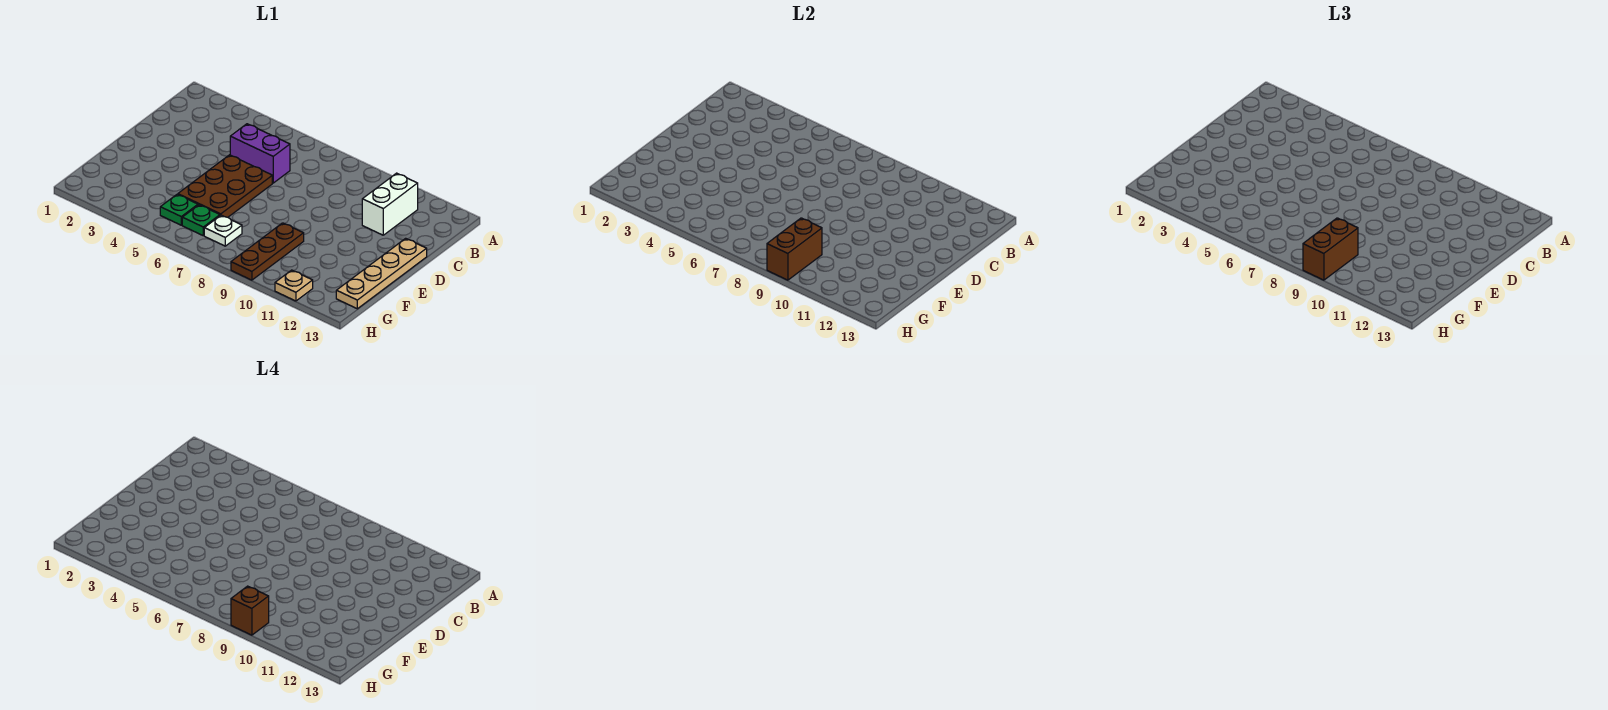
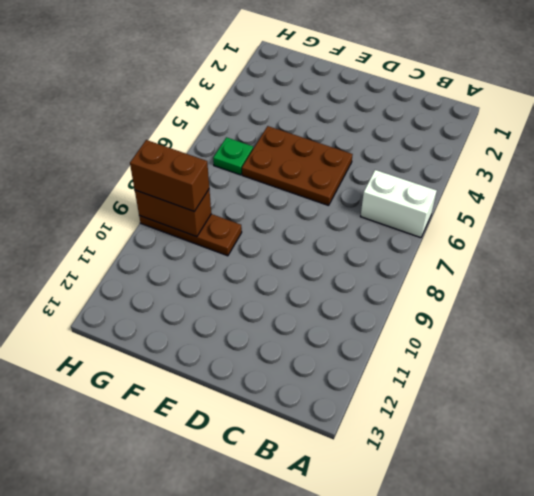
white 1x2 brick [361,170,437,238] -> white 1x2 brick moved to [362,173,418,235]
none -> purple 1x2 brick [230,124,290,183]
none -> tan 1x4 plate [336,238,427,309]
none -> green 1x1 plate [160,194,198,225]

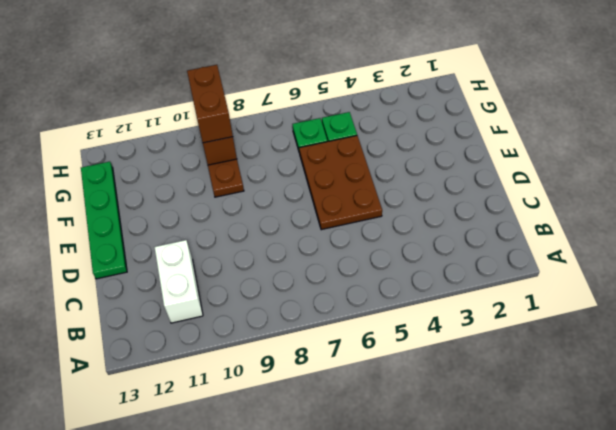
green 1x4 plate [81,162,127,279] -> tan 1x4 plate [336,238,427,309]
none -> purple 1x2 brick [230,124,290,183]
none -> white 1x1 plate [204,215,242,246]
none -> tan 1x1 plate [275,270,313,301]

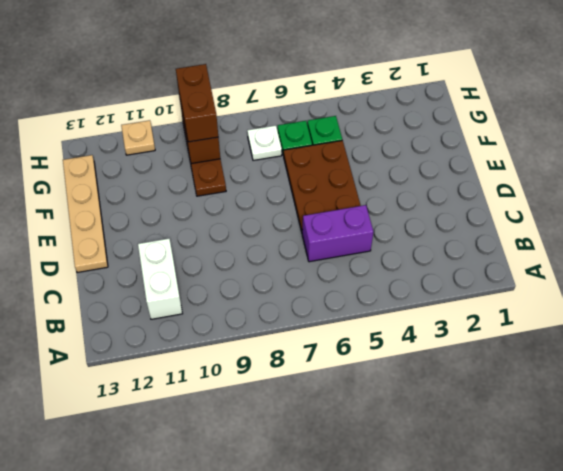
none -> brown 1x1 brick [231,586,269,635]

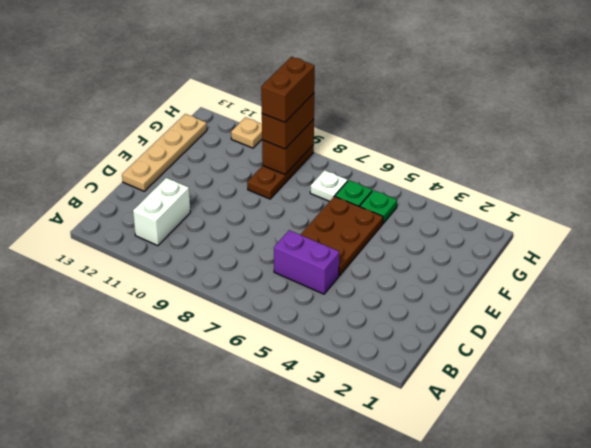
brown 1x2 brick [261,57,315,122] -> brown 1x1 brick [231,586,269,635]

